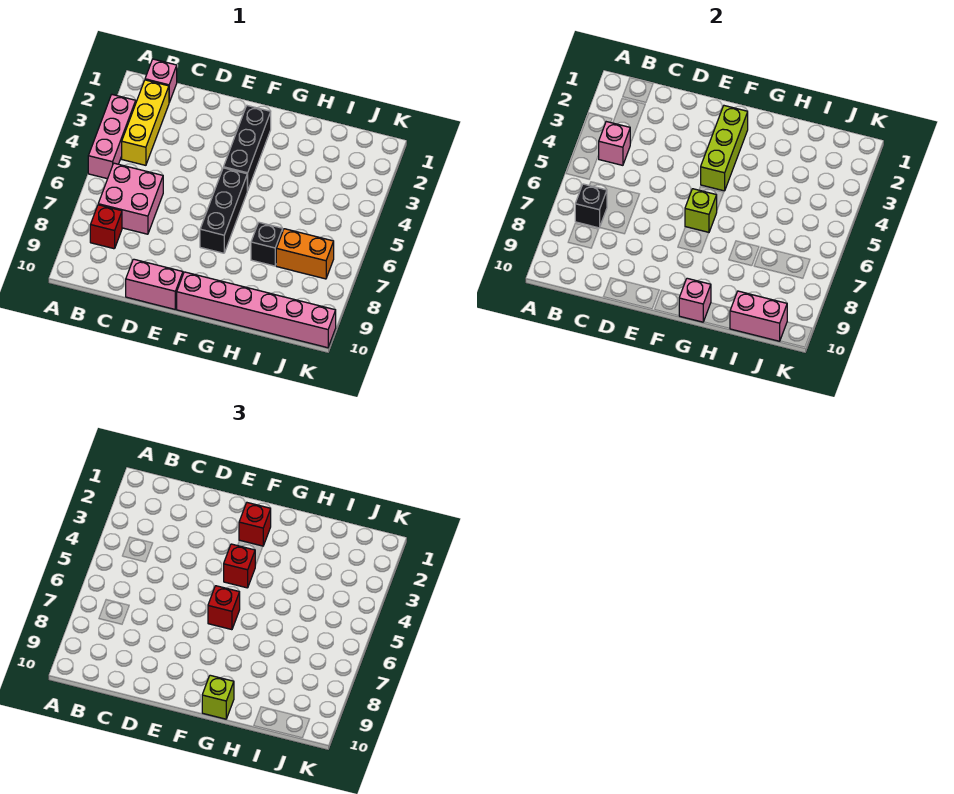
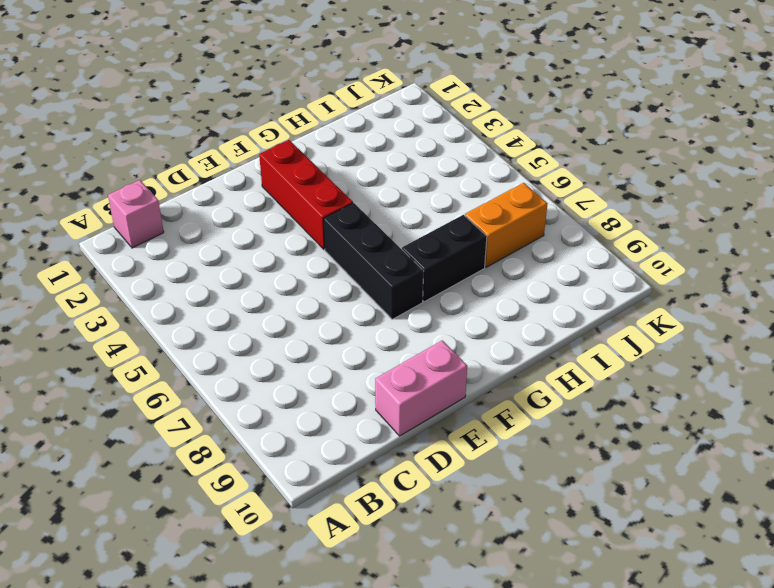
red 1x3 brick [259,140,353,249] -> black 1x3 brick [224,106,271,191]
black 1x2 brick [402,215,487,302] -> black 1x1 brick [251,222,283,266]
none -> pink 1x3 brick [88,95,136,179]
none -> yellow 1x3 brick [122,80,169,165]
none -> pink 2x2 brick [98,163,163,234]

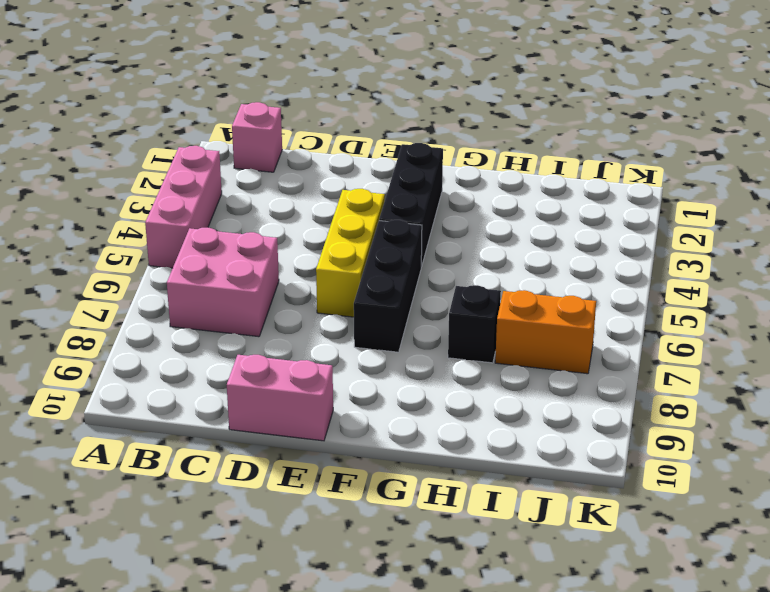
yellow 1x3 brick [316,189,385,317] -> yellow 1x3 brick moved to [122,80,169,165]
none -> red 1x1 brick [90,205,122,249]
none -> pink 1x6 brick [177,272,336,348]
none -> pink 1x1 brick [599,122,630,165]

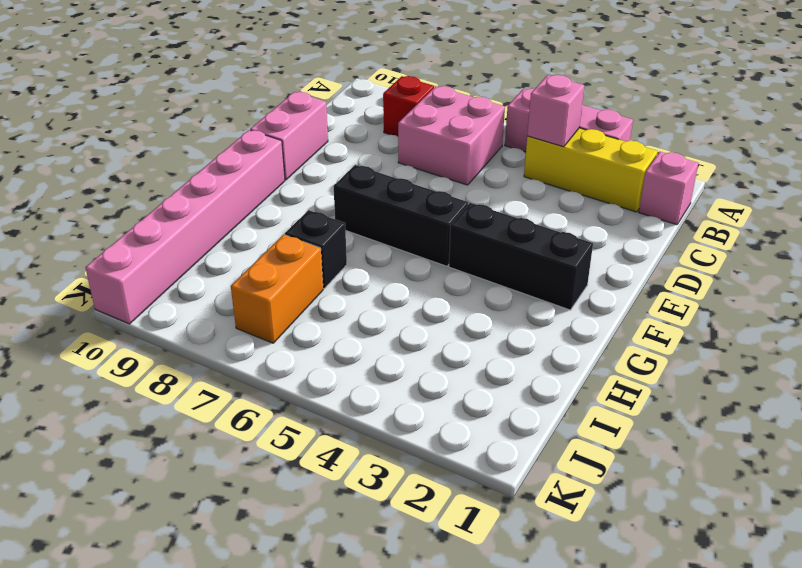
none -> black 1x1 brick [575,184,607,228]
none -> lime 1x3 brick [701,106,748,191]
none -> lime 1x1 brick [685,189,717,232]

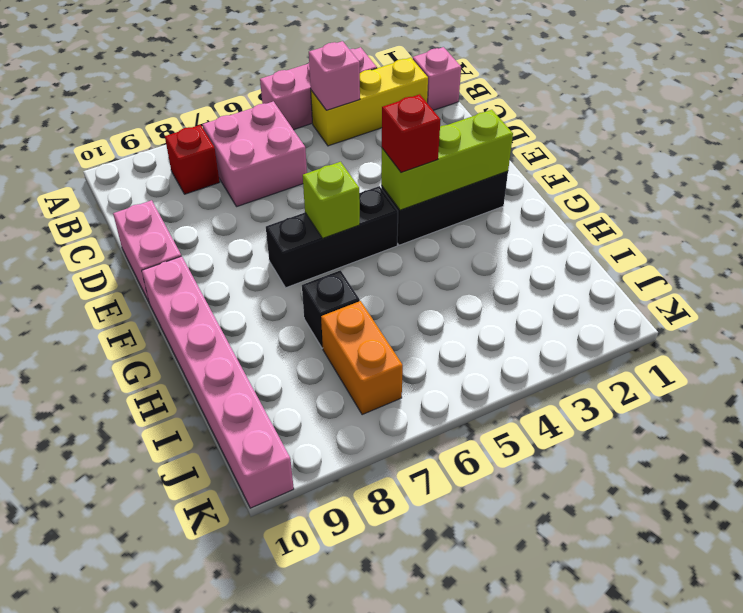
none -> black 1x1 brick [575,184,607,228]
none -> pink 1x1 brick [679,278,711,322]
none -> pink 1x2 brick [730,291,787,341]

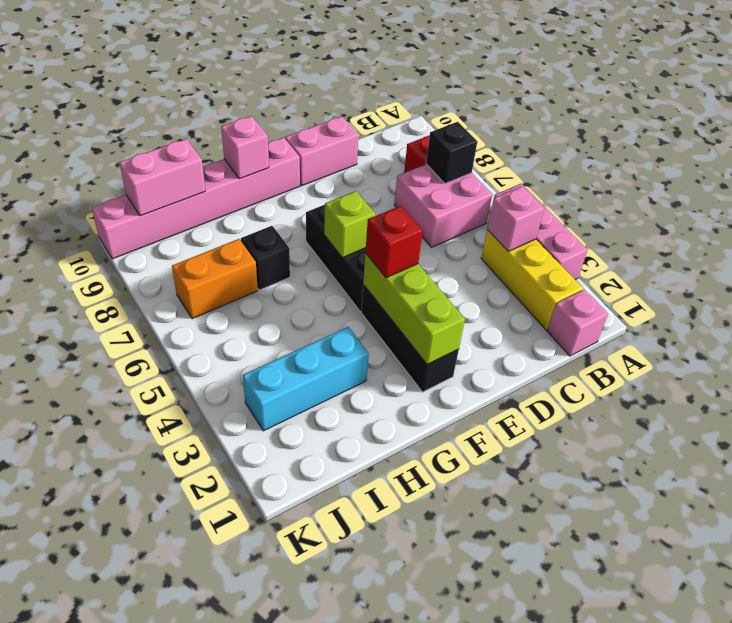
cyan 1x3 brick [243,327,369,431] -> none
none -> red 1x1 brick [239,503,271,546]
none -> red 1x1 brick [208,586,240,630]
none -> lime 1x1 brick [202,675,234,719]

